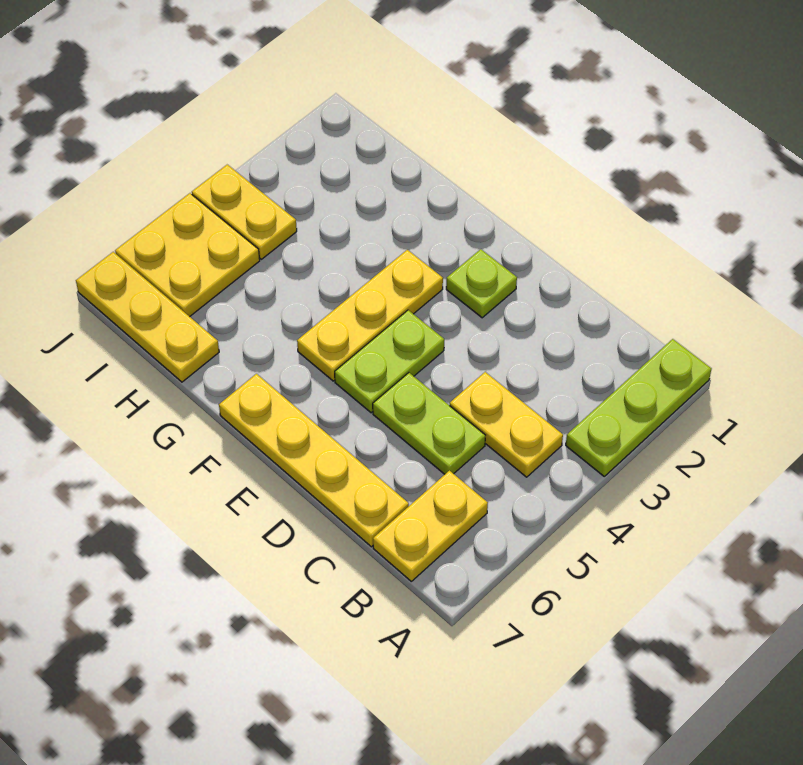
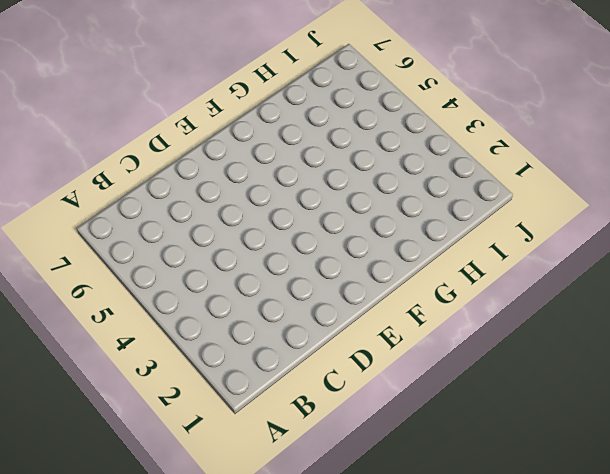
none -> lime 1x3 plate [566,339,712,476]
none -> yellow 1x2 plate [450,372,563,477]

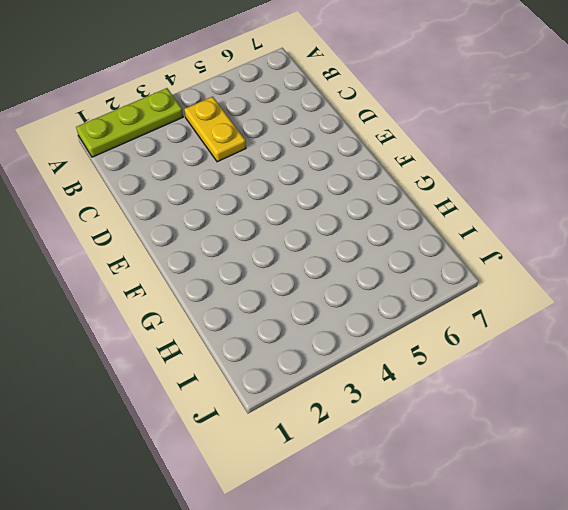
none -> yellow 1x2 plate [373,470,488,581]
none -> lime 1x2 plate [373,373,485,474]

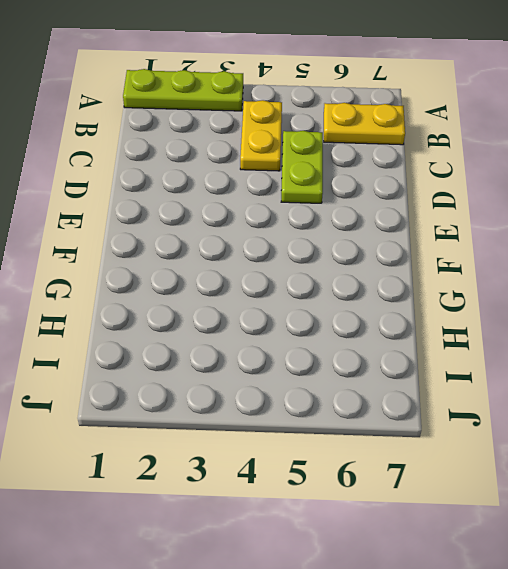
none -> yellow 1x4 plate [219,374,409,547]
none -> lime 1x1 plate [446,249,517,318]

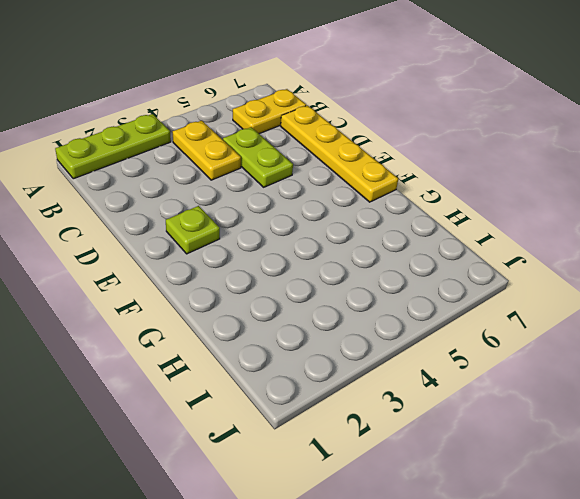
none -> lime 1x2 plate [335,310,444,413]
none -> yellow 1x3 plate [297,250,443,381]

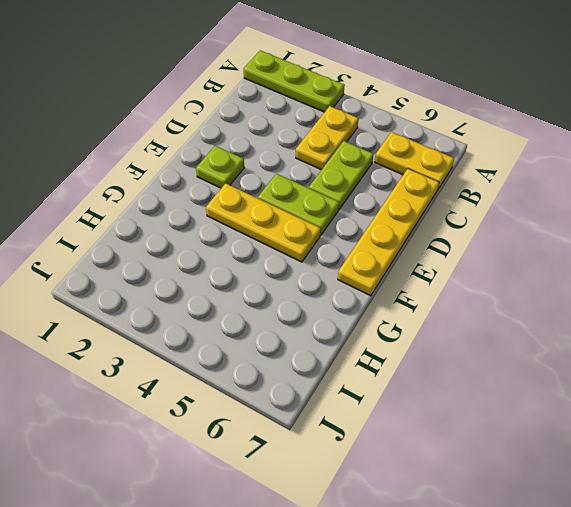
none -> yellow 1x3 plate [76,252,219,382]
none -> yellow 1x2 plate [192,165,297,259]

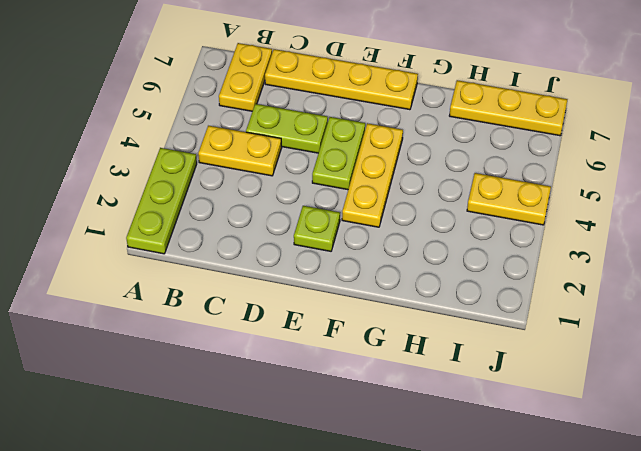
none -> yellow 2x2 plate [115,193,260,317]

